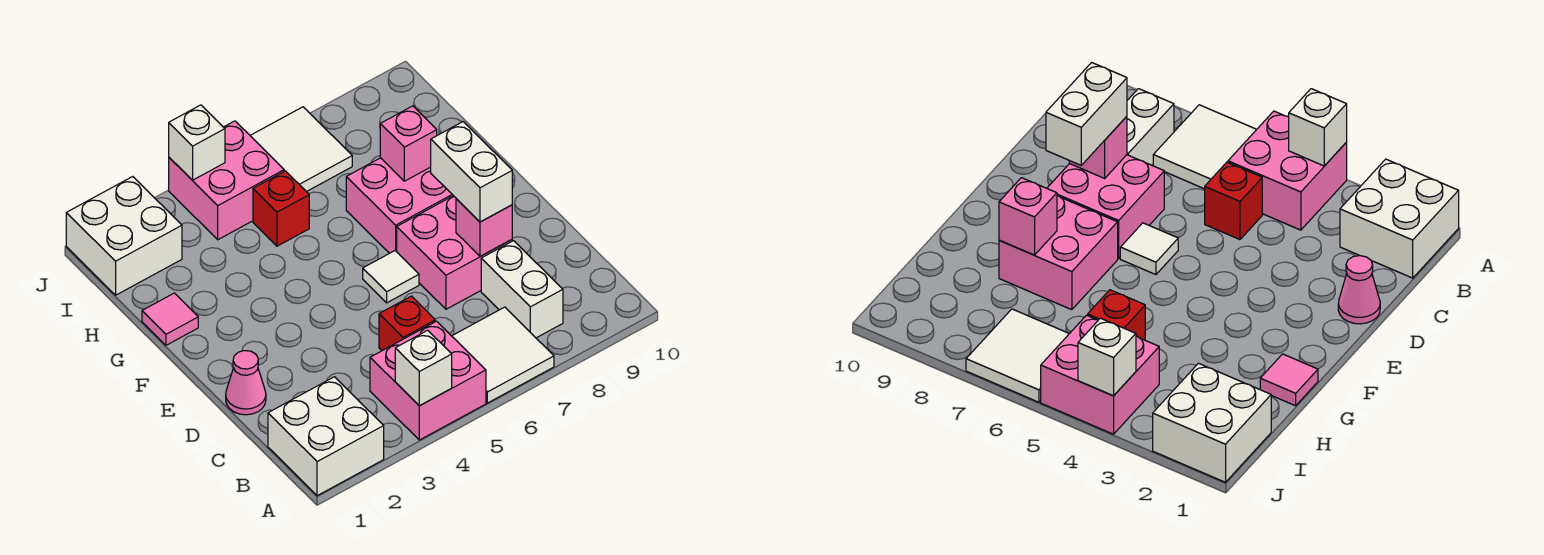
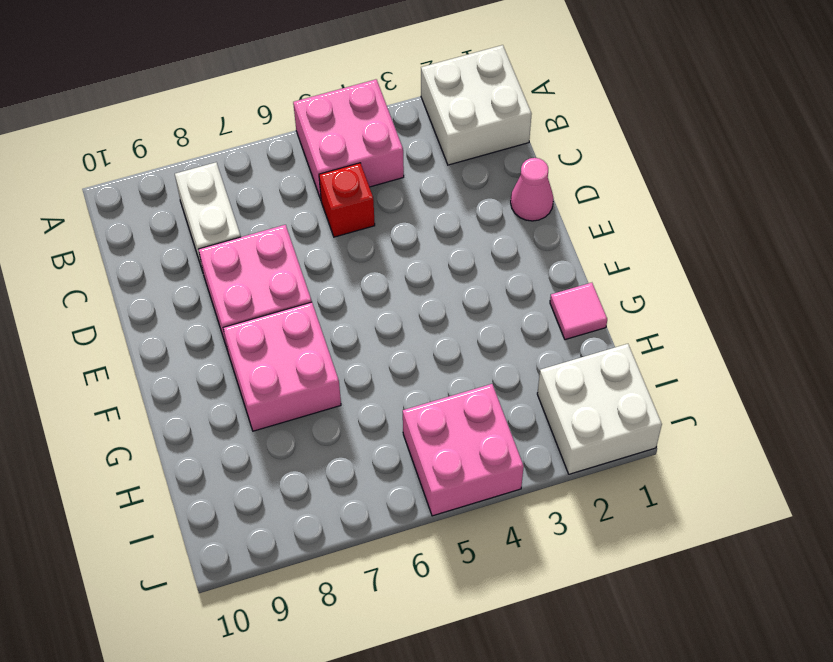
none -> white 2x2 tile [452,307,554,403]
none -> white 1x1 tile [363,251,419,303]
none -> red 1x1 brick [253,171,309,246]

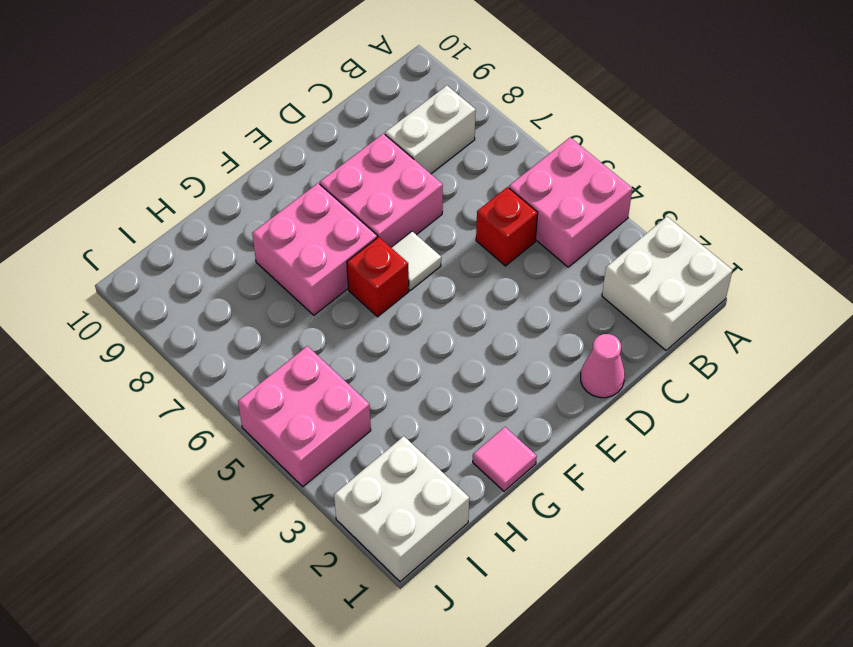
red 1x1 brick [347,237,409,317] -> red 1x1 brick moved to [253,171,309,246]
none -> white 2x2 tile [452,307,554,403]
none -> white 2x2 tile [250,107,352,192]
none -> white 1x1 brick [395,330,452,406]

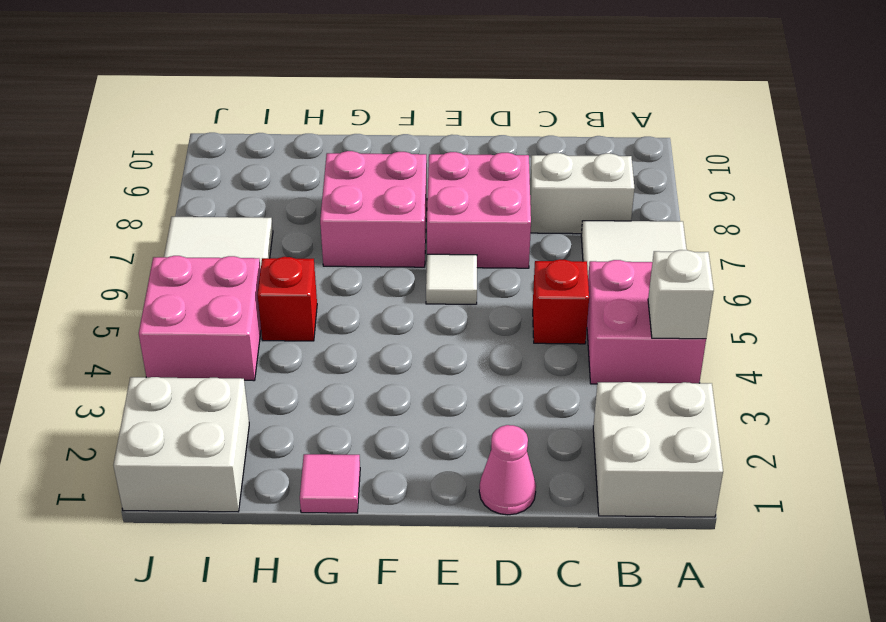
none -> pink 1x1 brick [456,199,512,256]
none -> pink 1x1 brick [380,106,437,181]
none -> white 1x1 brick [169,105,225,180]

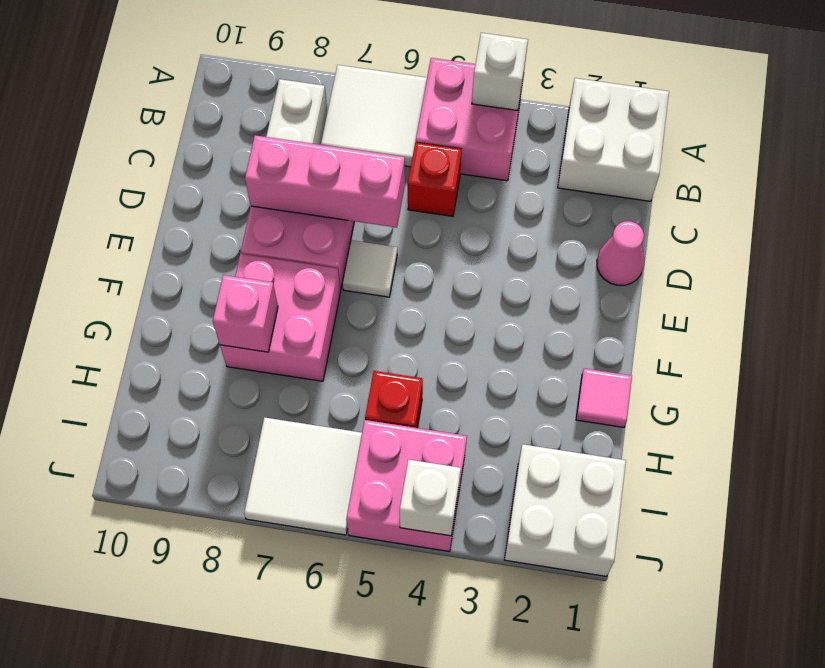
pink 1x3 brick [245,135,405,227] -> pink 1x1 brick [456,199,512,256]
none -> white 1x2 brick [431,122,512,222]

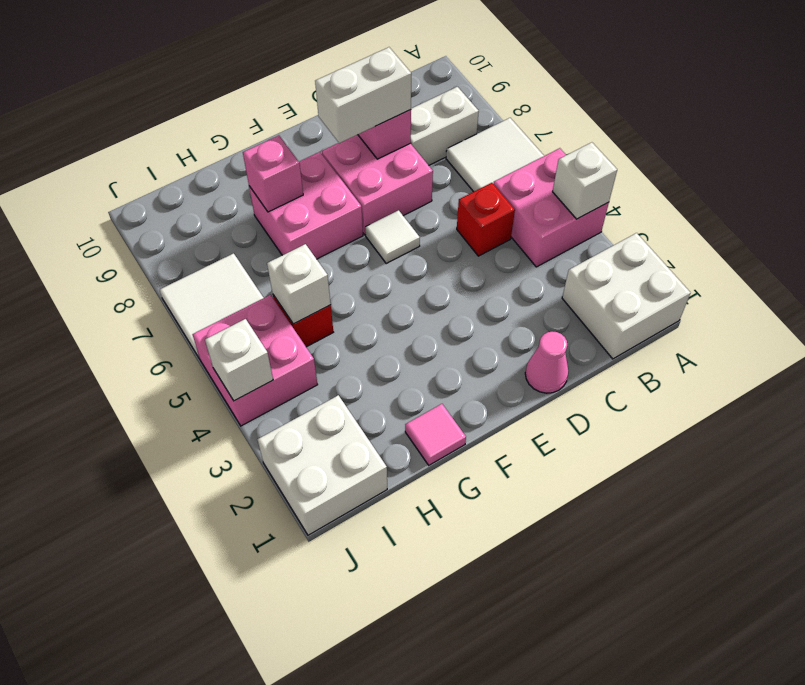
white 1x1 brick [267,244,331,324] -> none

